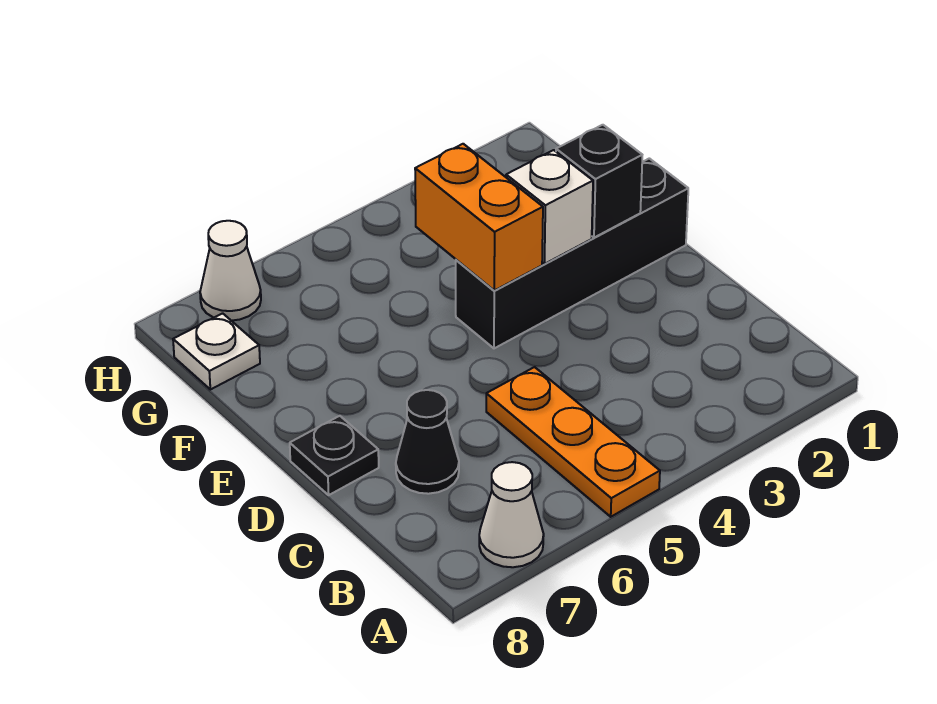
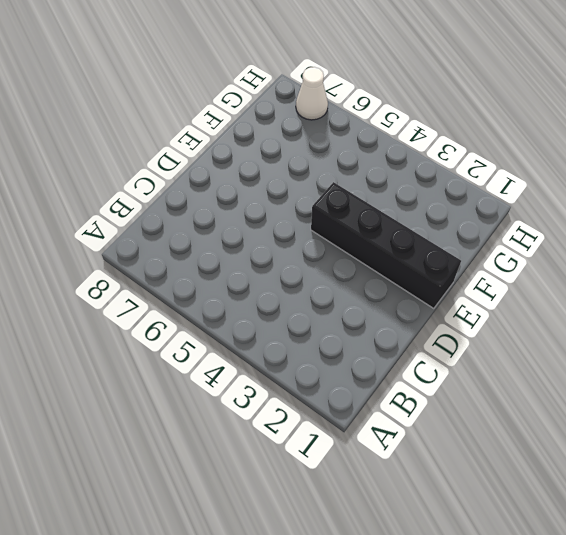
none -> orange 1x3 plate [486,367,660,517]
none -> white 1x1 cone [479,462,544,567]

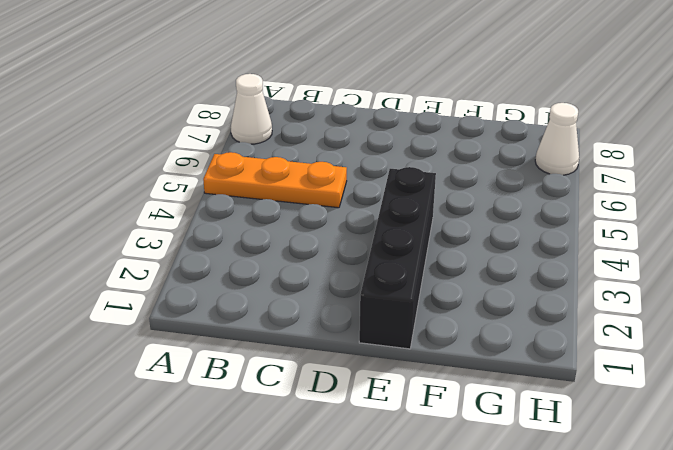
none -> black 1x1 cone [396,390,459,494]
none -> black 1x1 plate [290,416,379,495]

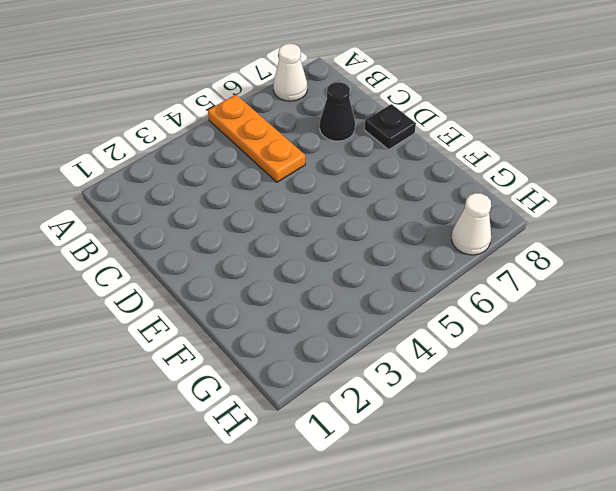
none -> black 1x4 brick [456,158,688,348]
none -> white 1x1 plate [173,313,260,390]

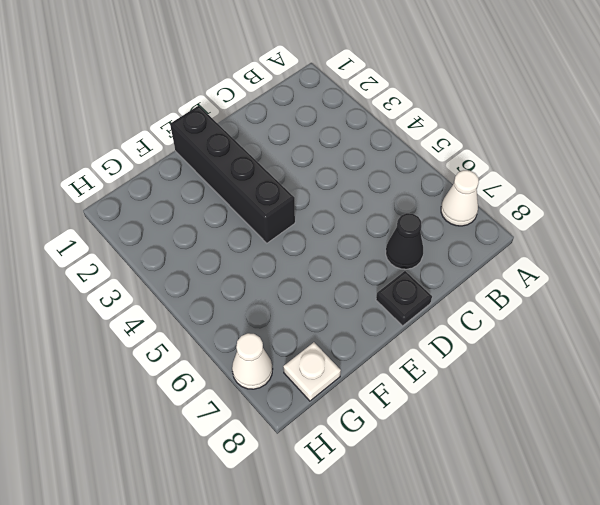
none -> orange 1x3 plate [486,367,660,517]
none -> black 1x1 brick [556,125,642,238]

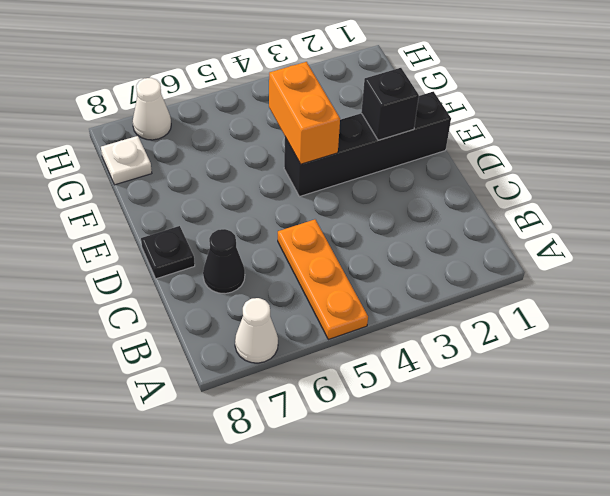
none -> white 1x1 brick [506,150,593,264]

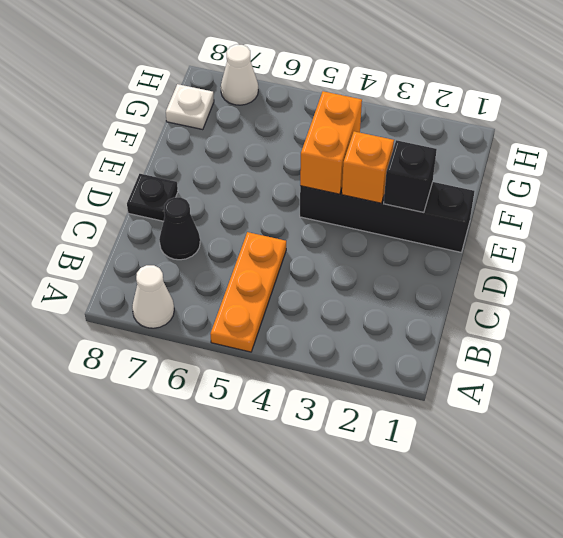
orange 1x1 brick [342,131,394,203] -> white 1x1 brick [506,150,593,264]

